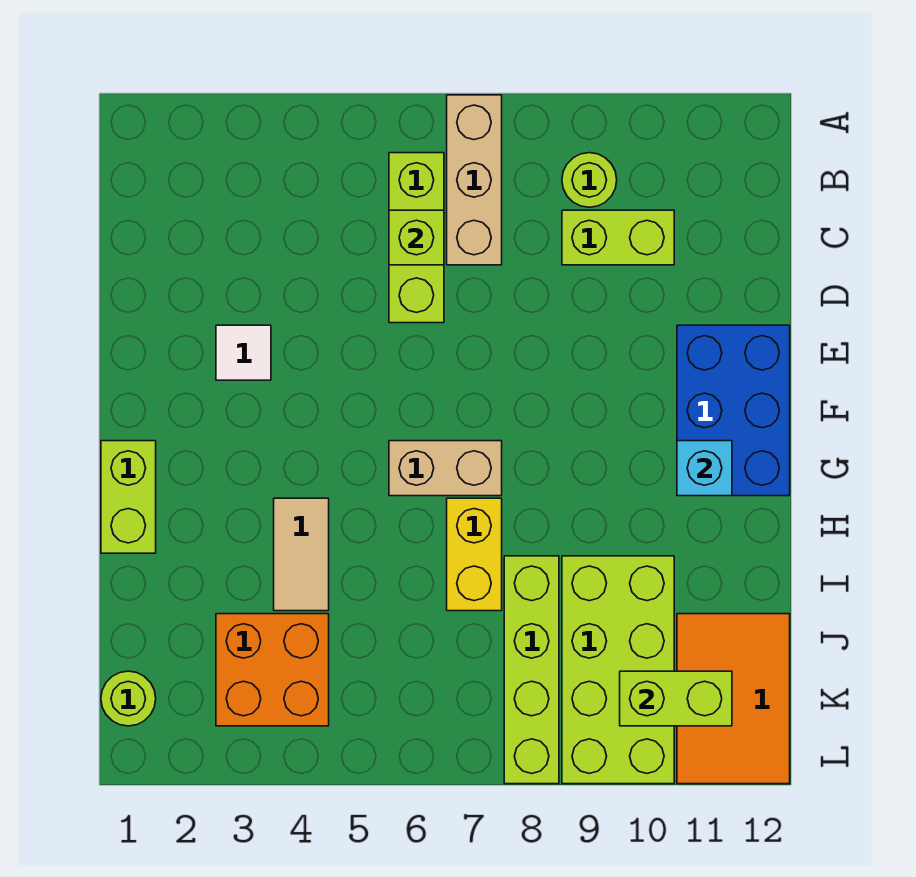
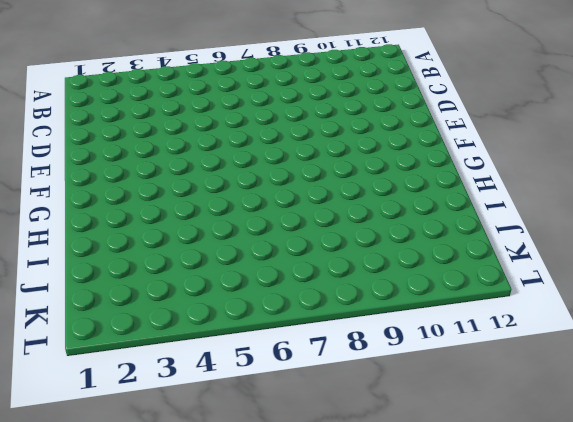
none -> tan 1x3 brick [447,95,502,265]
none -> lime 1x3 brick [389,153,444,323]
none -> lime 1x1 round brick [562,153,617,207]

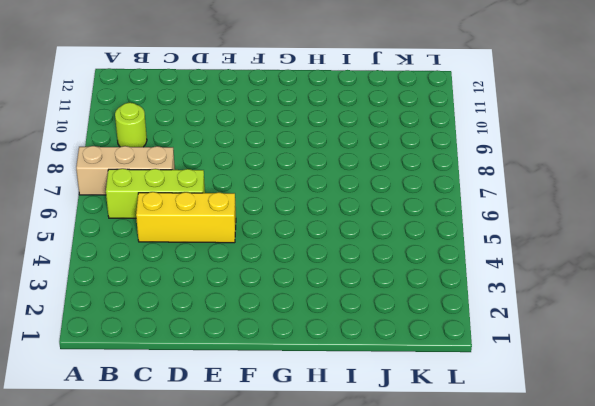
yellow 1x3 brick [136,192,236,243] -> none
none -> lime 1x2 brick [562,210,674,265]
none -> white 1x1 tile [216,325,271,380]
none -> blue 2x3 brick [677,325,790,496]

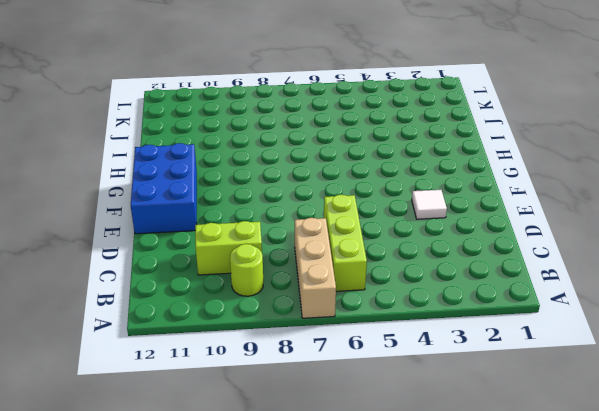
none -> lime 1x2 brick [101,441,156,553]
none -> tan 1x2 brick [389,441,502,496]
none -> tan 1x2 tile [274,498,329,611]

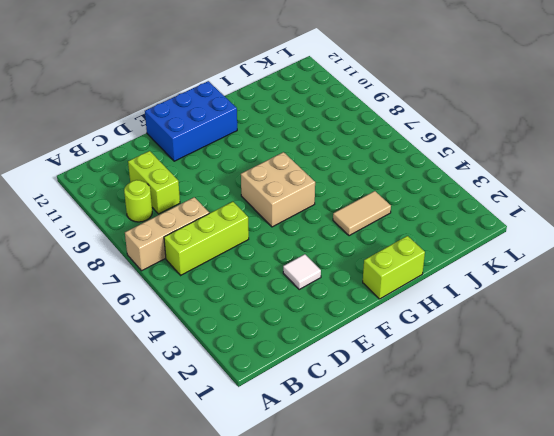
tan 2x2 brick [241,152,315,227] -> tan 1x2 brick [389,441,502,496]
none -> yellow 1x2 brick [447,498,502,611]
none -> lime 1x4 brick [504,556,559,784]
none -> lime 2x4 brick [562,556,674,784]

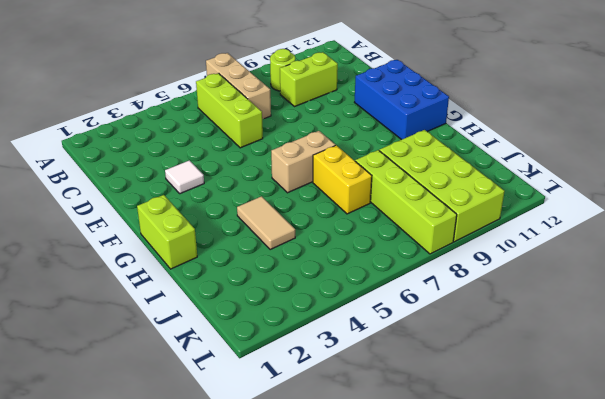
none -> orange 2x2 brick [216,614,329,726]
none -> orange 2x3 tile [677,614,790,784]
none -> lime 1x1 round brick [101,671,156,726]

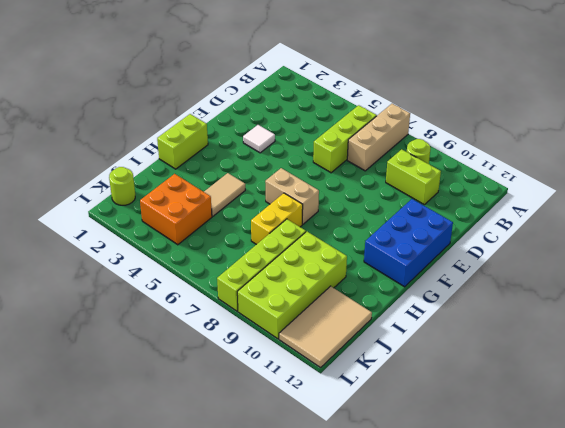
tan 2x3 tile [279,286,372,368] -> orange 2x3 tile [677,614,790,784]
none -> lime 1x1 brick [389,210,444,265]
none -> cyan 1x1 brick [677,441,732,496]
none -> lime 1x2 brick [620,671,732,726]

